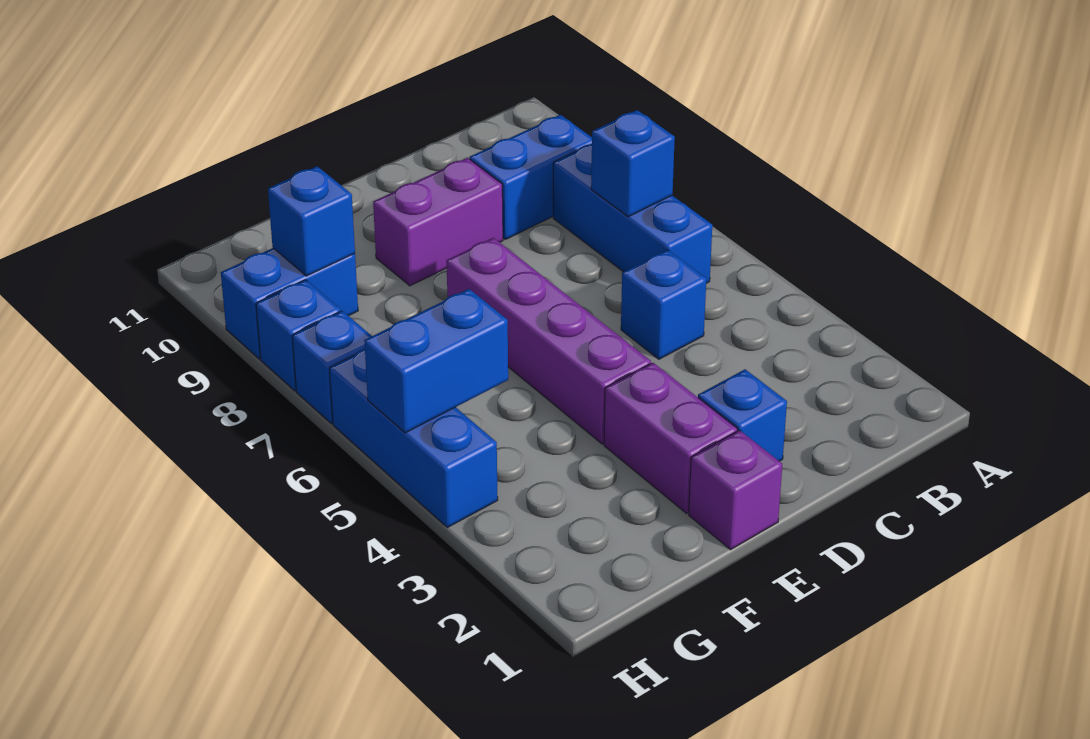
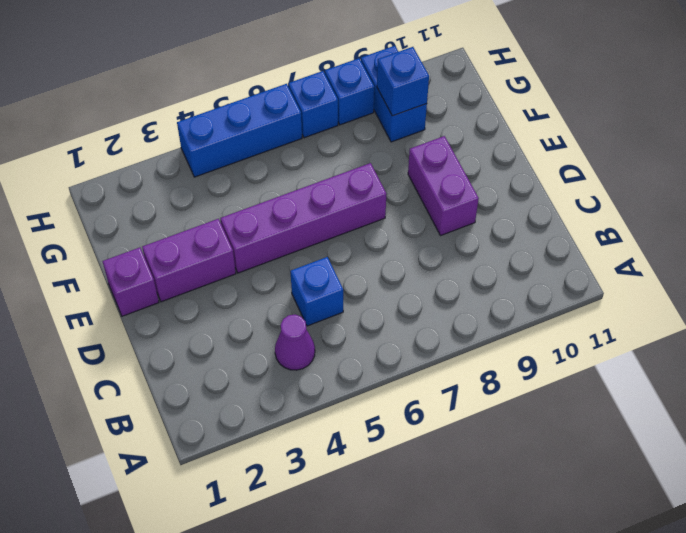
purple 1x1 cone [275,315,315,370] -> none
none -> blue 1x3 brick [553,144,712,283]
none -> blue 1x2 brick [470,115,592,239]
none -> blue 1x1 brick [698,369,787,461]

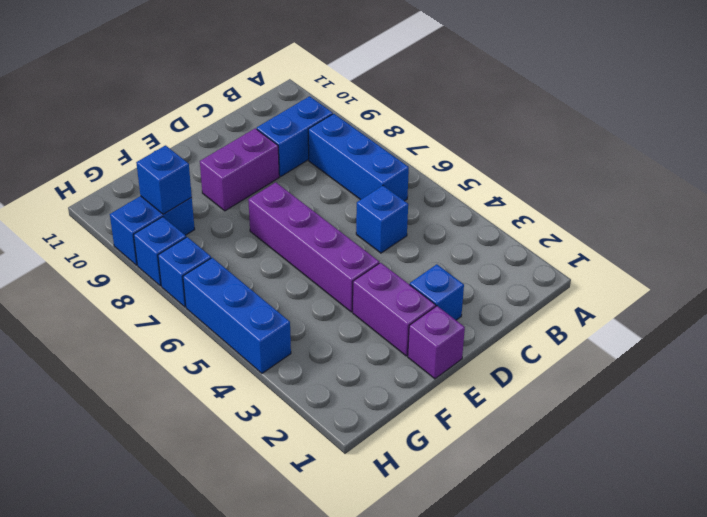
none -> blue 1x1 brick [591,110,675,217]
none -> blue 1x2 brick [364,289,508,433]

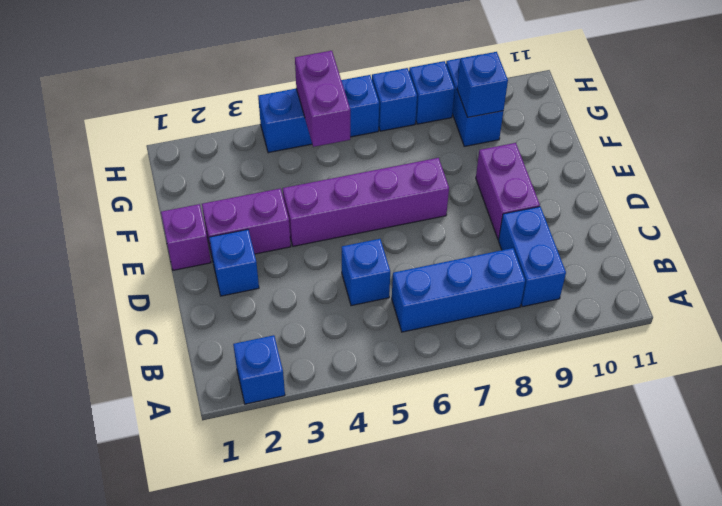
blue 1x1 brick [233,335,285,404] -> blue 1x1 brick moved to [591,110,675,217]
purple 1x2 brick [295,51,350,147] -> blue 1x2 brick [364,289,508,433]

